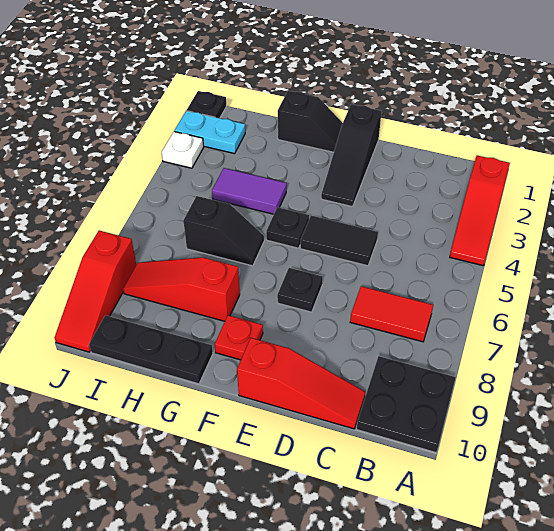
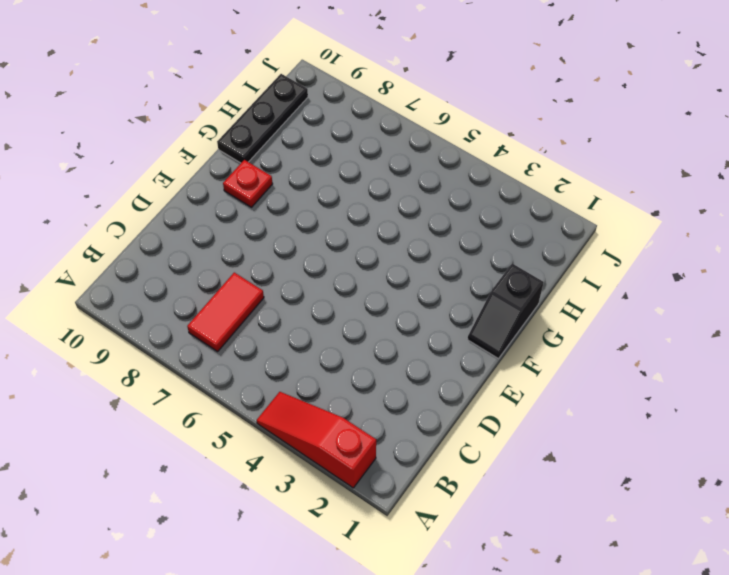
none -> black 2x2 plate [357,356,456,453]
none -> red 1x3 slope [237,338,365,429]
none -> black 1x2 tile [300,216,378,266]

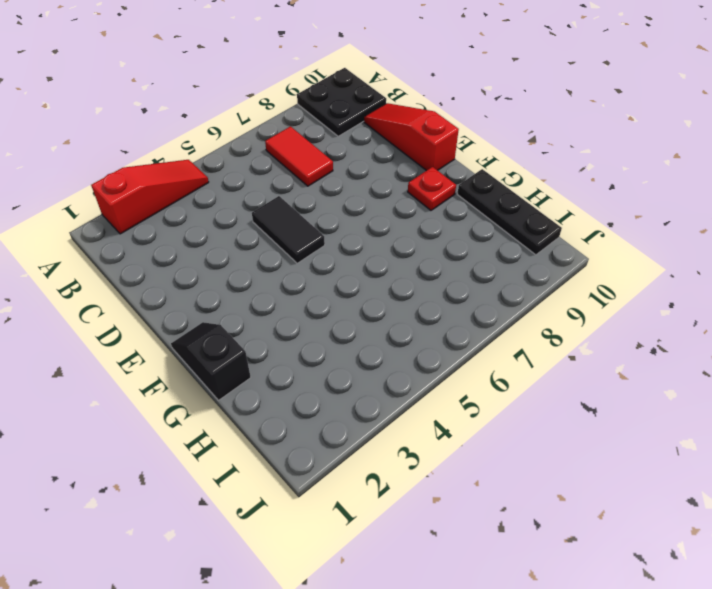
none -> black 1x3 slope [321,104,382,207]
none -> black 1x1 plate [277,268,323,312]
none -> black 1x1 plate [266,207,309,248]

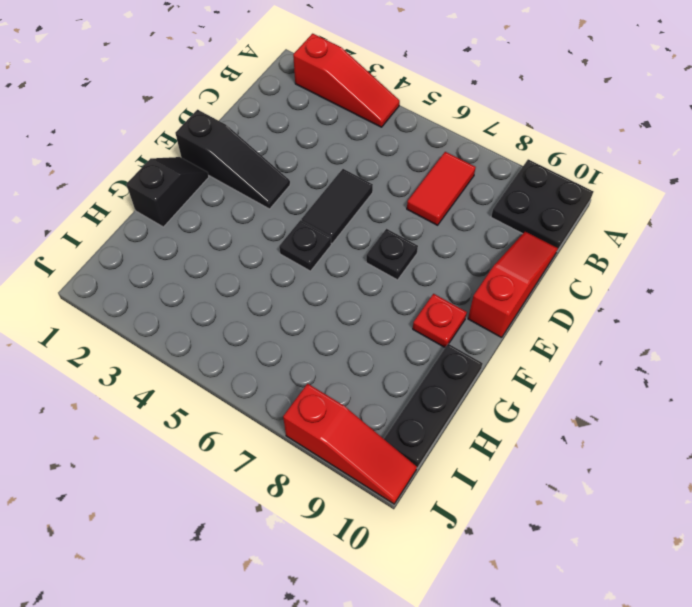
none -> purple 1x2 tile [212,168,287,214]
none -> black 1x2 slope [183,196,264,266]
none -> red 1x3 slope [123,257,240,321]

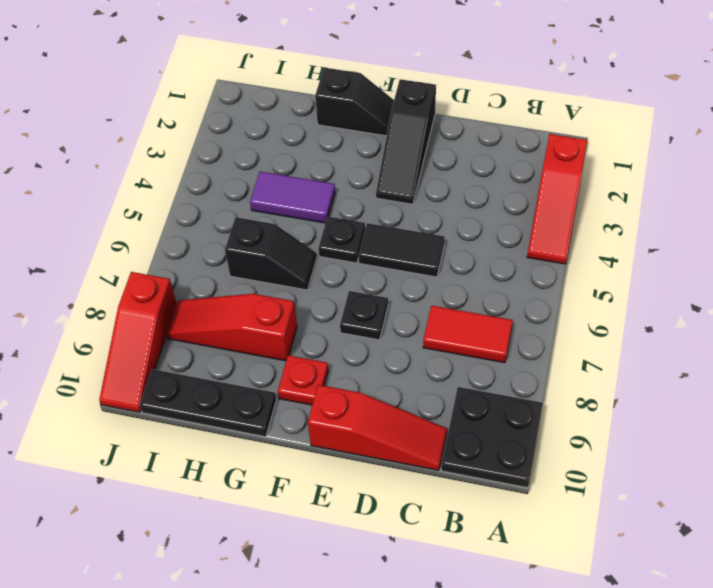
none -> cyan 1x2 plate [174,111,245,154]
none -> black 1x1 plate [187,91,226,118]
none -> white 1x1 plate [162,132,204,168]

